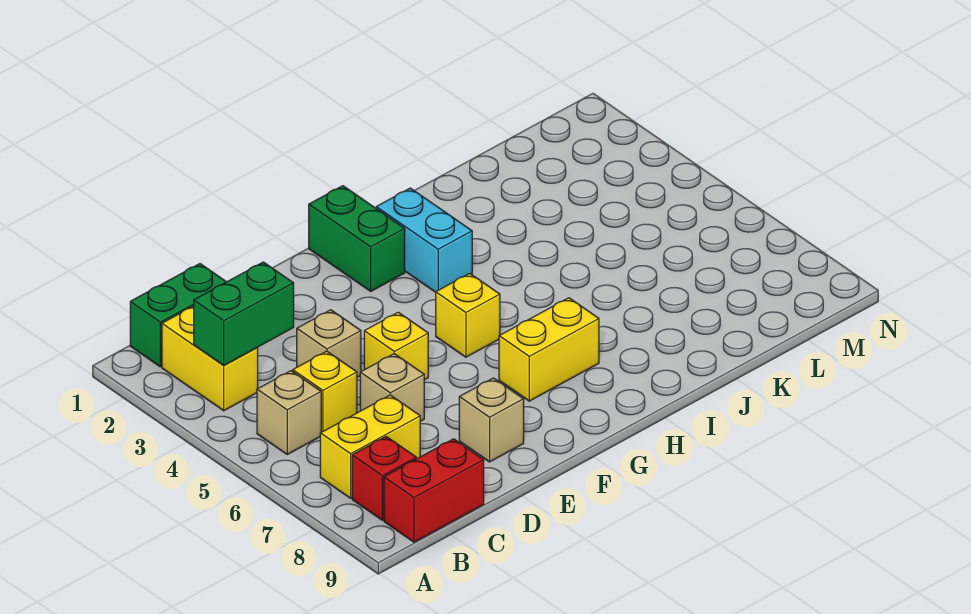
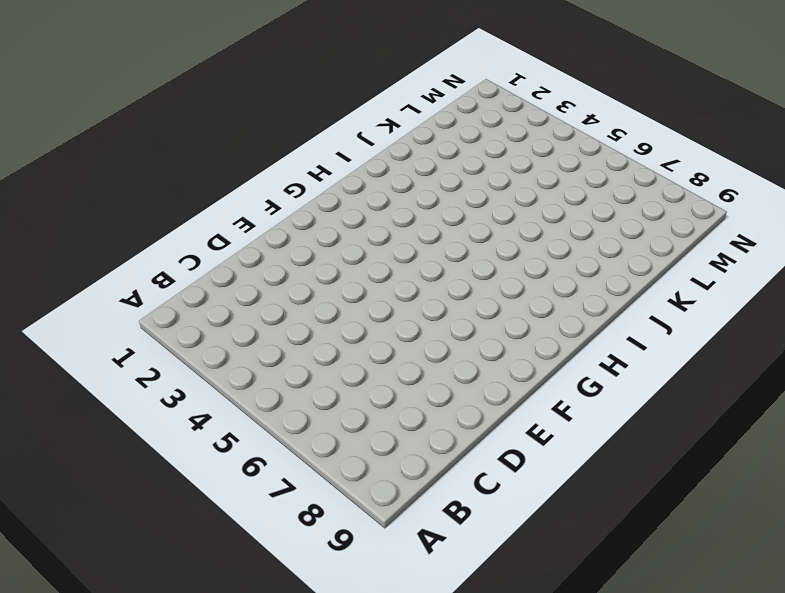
none -> green 1x2 brick [130,264,226,367]
none -> yellow 1x2 brick [162,306,258,411]
none -> tan 1x1 brick [257,371,321,454]

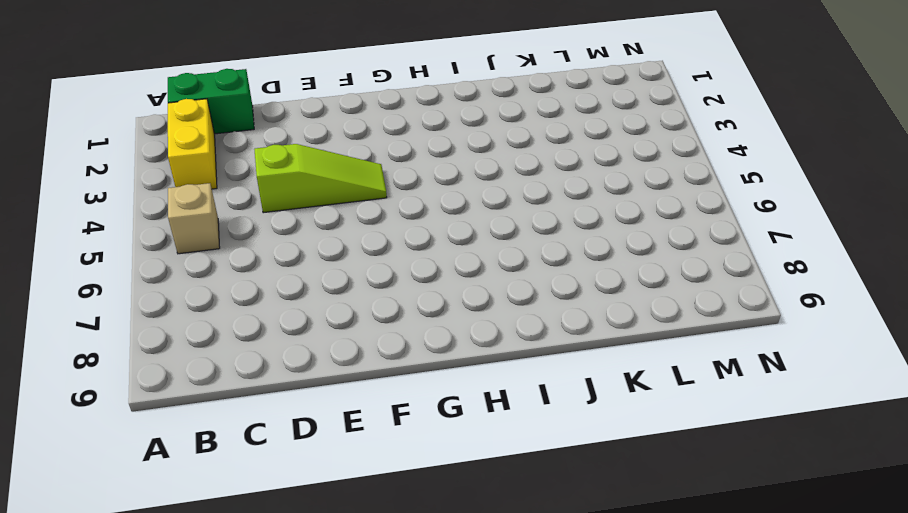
lime 1x3 slope [254,144,387,213] -> tan 1x1 brick [297,310,361,377]
none -> yellow 1x2 brick [320,395,420,498]
none -> red 1x1 brick [352,437,416,520]
none -> red 1x2 brick [384,439,484,542]

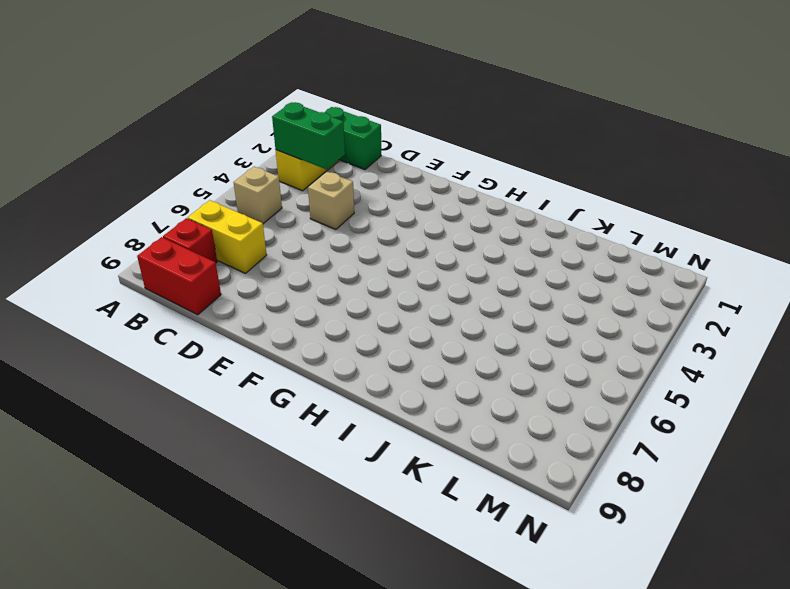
none -> yellow 1x1 brick [293,351,357,432]
none -> tan 1x1 brick [360,354,424,421]
none -> yellow 1x1 brick [364,312,428,380]

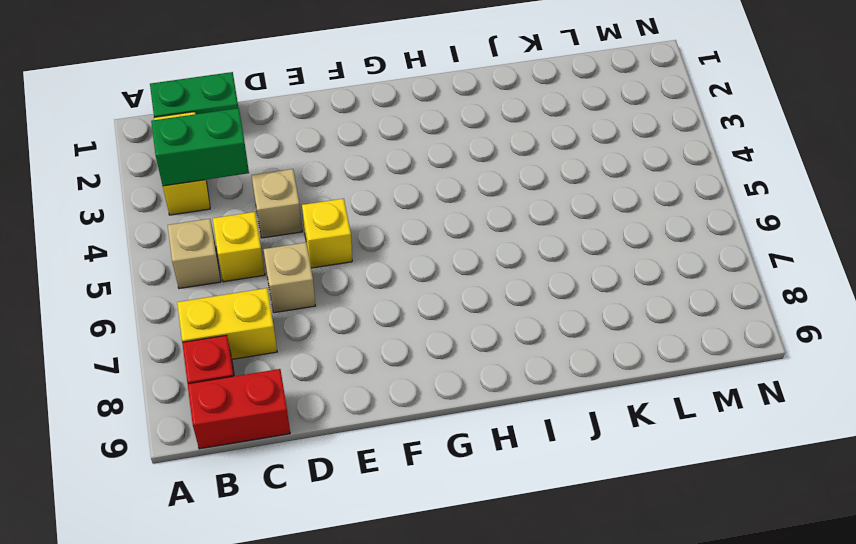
none -> tan 1x1 brick [459,378,524,462]
none -> green 1x2 brick [309,186,405,291]
none -> yellow 1x1 brick [436,273,500,357]

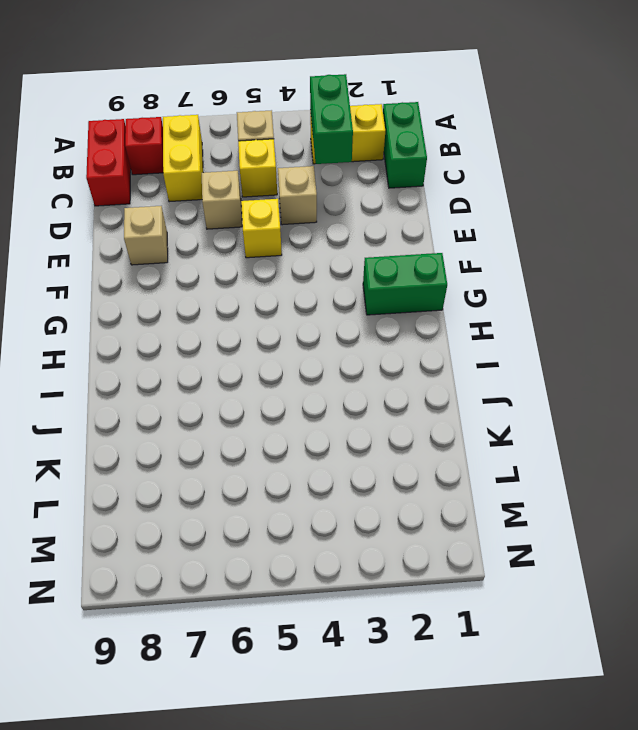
none -> yellow 1x1 brick [436,273,500,357]
none -> yellow 1x2 brick [499,298,599,401]
none -> cyan 1x2 brick [376,188,472,292]

